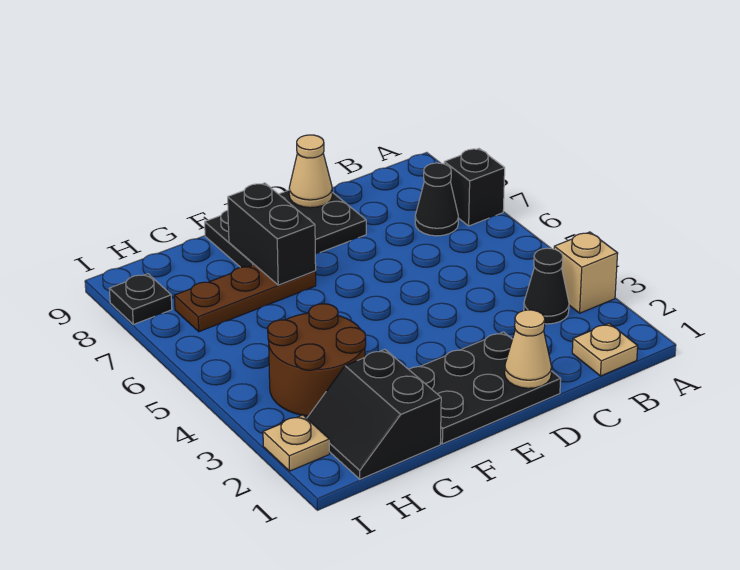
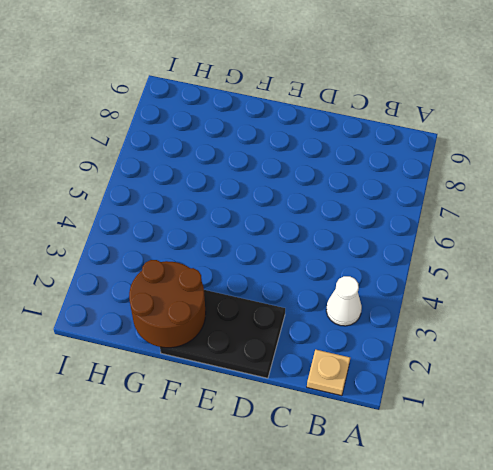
white 1x1 cone [326,276,362,326] -> black 1x1 cone [524,248,569,324]
brown 2x2 round brick [129,260,206,348] -> brown 2x2 round brick moved to [268,304,366,416]
none -> tan 1x1 brick [554,232,618,313]
none -> black 1x1 brick [444,149,505,226]
none -> black 1x1 cone [415,163,458,236]

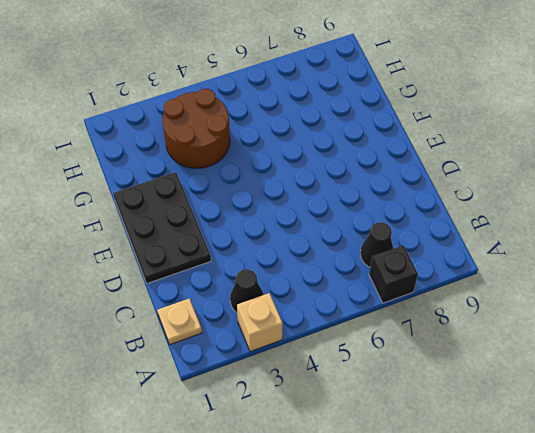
none -> black 2x3 plate [205,190,366,267]
none -> brown 1x3 plate [174,265,316,332]
none -> black 2x2 slope [307,350,441,479]

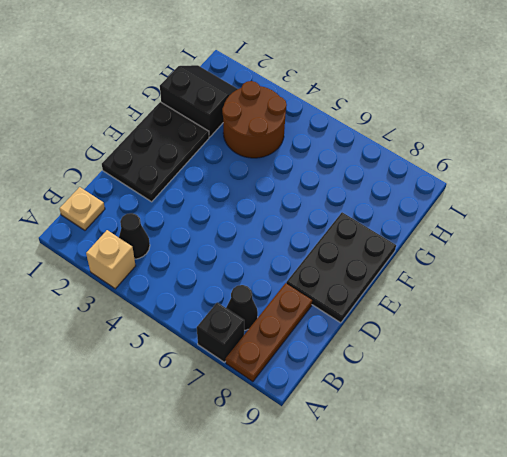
brown 1x3 plate [226,283,312,382] -> brown 1x3 plate moved to [174,265,316,332]
none -> tan 1x1 plate [263,415,330,471]
none -> black 1x1 plate [109,274,172,324]
none -> tan 1x1 cone [505,310,552,388]

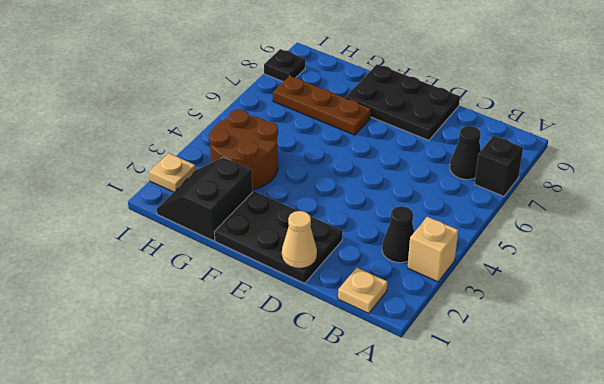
none -> tan 1x1 cone [289,135,332,208]
none -> black 1x2 brick [228,183,316,285]

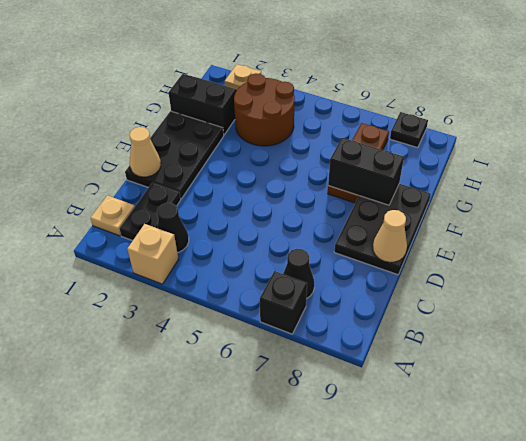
black 1x2 plate [120,183,181,241] -> none

